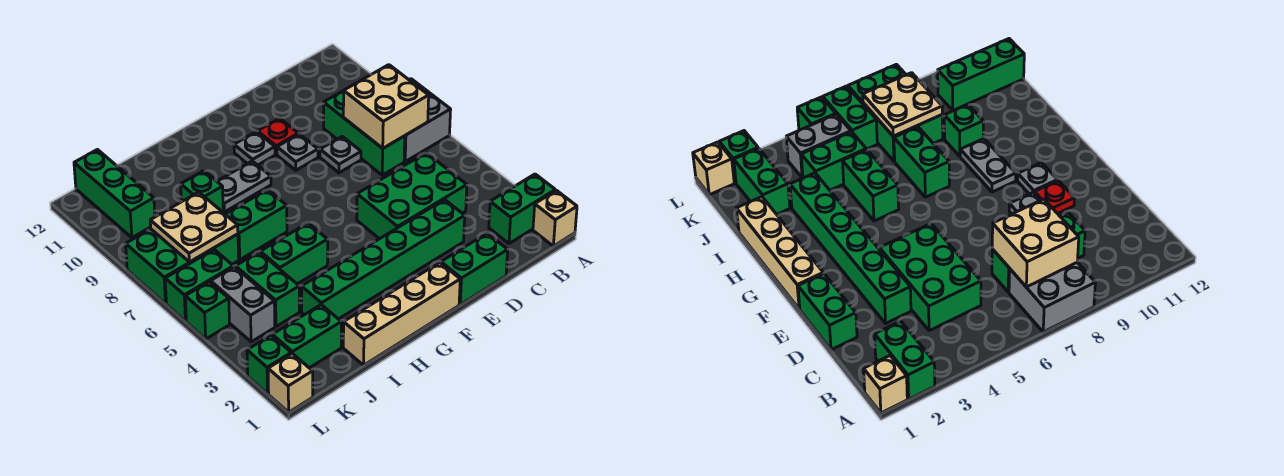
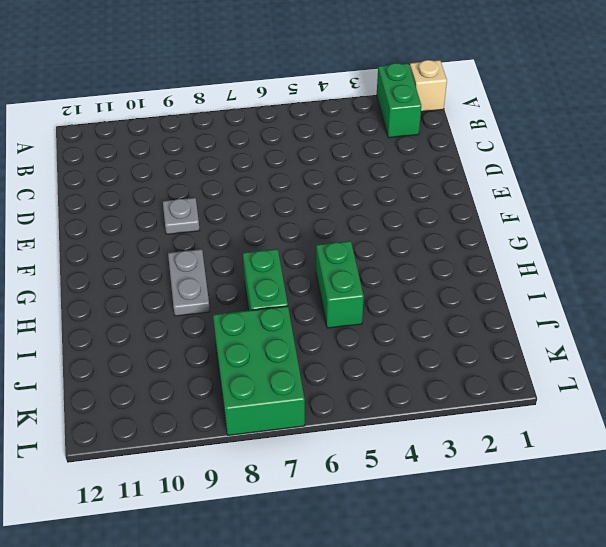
none -> grey 2x2 brick [404,79,451,161]
none -> green 2x3 brick [357,153,467,239]
none -> green 1x3 brick [324,91,405,175]

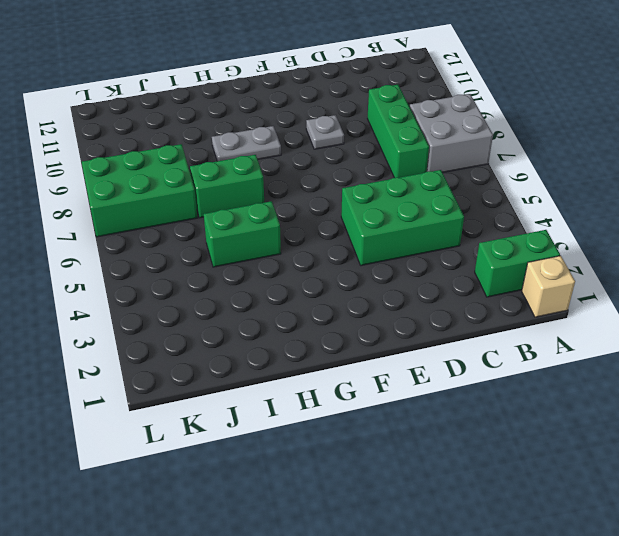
none -> green 1x2 brick [441,233,508,304]
none -> green 1x6 brick [301,200,465,319]
none -> grey 1x1 plate [320,137,361,173]

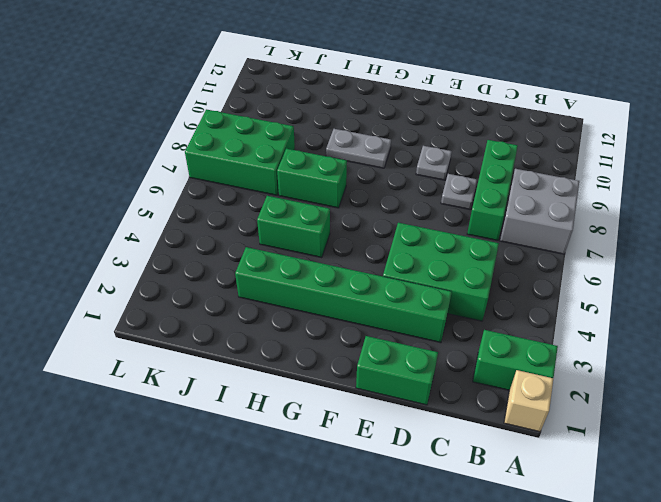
none -> red 1x1 plate [258,118,298,154]
none -> tan 1x4 brick [343,263,460,365]
none -> grey 1x1 plate [234,132,275,165]

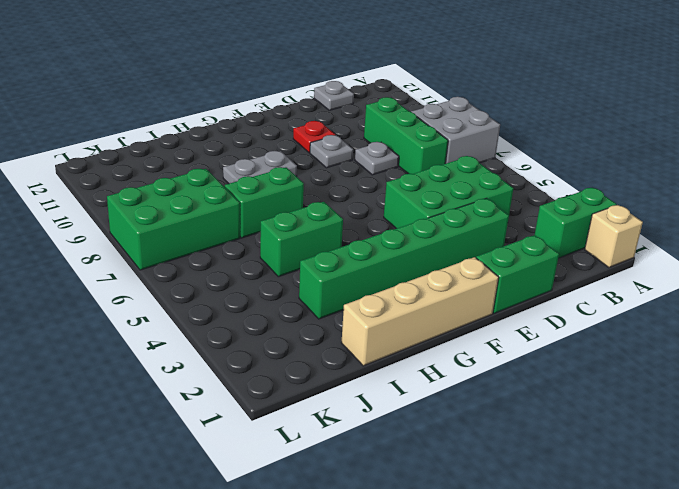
grey 1x1 plate [314,81,354,110] -> grey 1x1 plate moved to [234,132,275,165]
none -> green 1x1 brick [181,171,223,212]
none -> green 1x2 brick [272,305,341,368]
none -> green 1x2 brick [236,252,299,327]

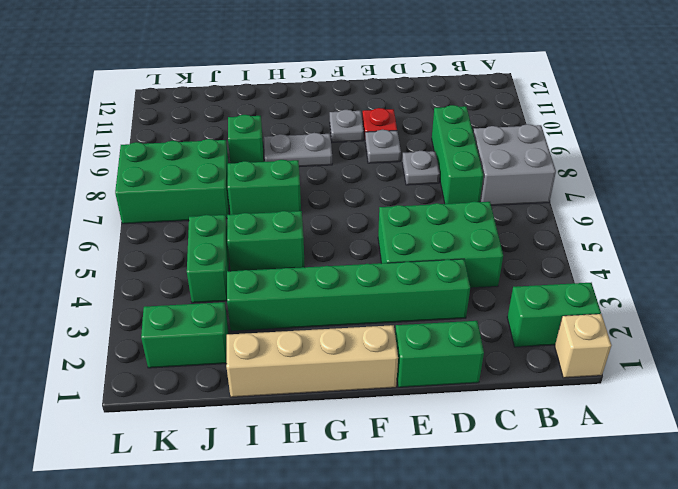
none -> grey 1x2 brick [211,267,275,342]
none -> green 1x2 brick [165,250,233,321]
none -> green 1x3 brick [74,150,155,238]

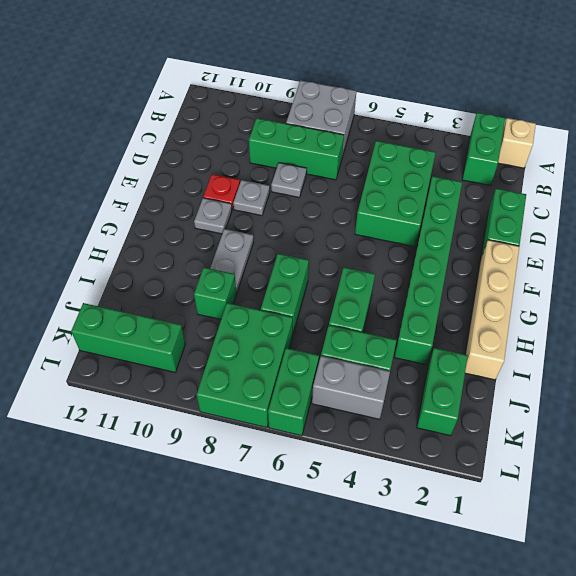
none -> tan 1x1 brick [268,354,313,412]
none -> green 1x1 brick [247,335,291,394]
none -> green 1x1 brick [185,282,230,339]

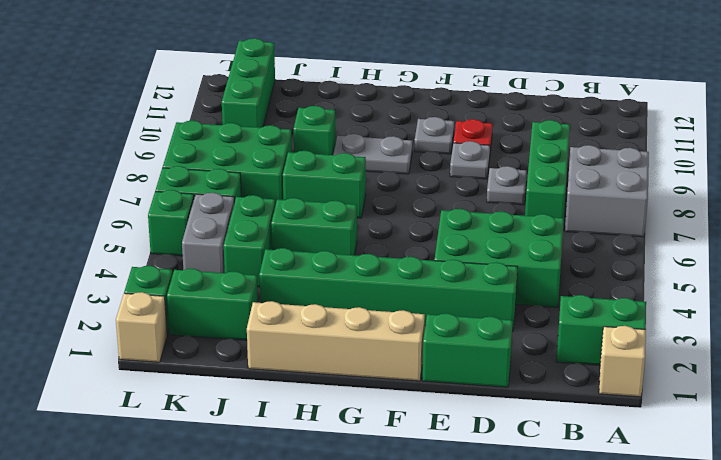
none -> tan 2x2 brick [343,65,429,148]
none -> tan 2x2 plate [150,192,238,262]

